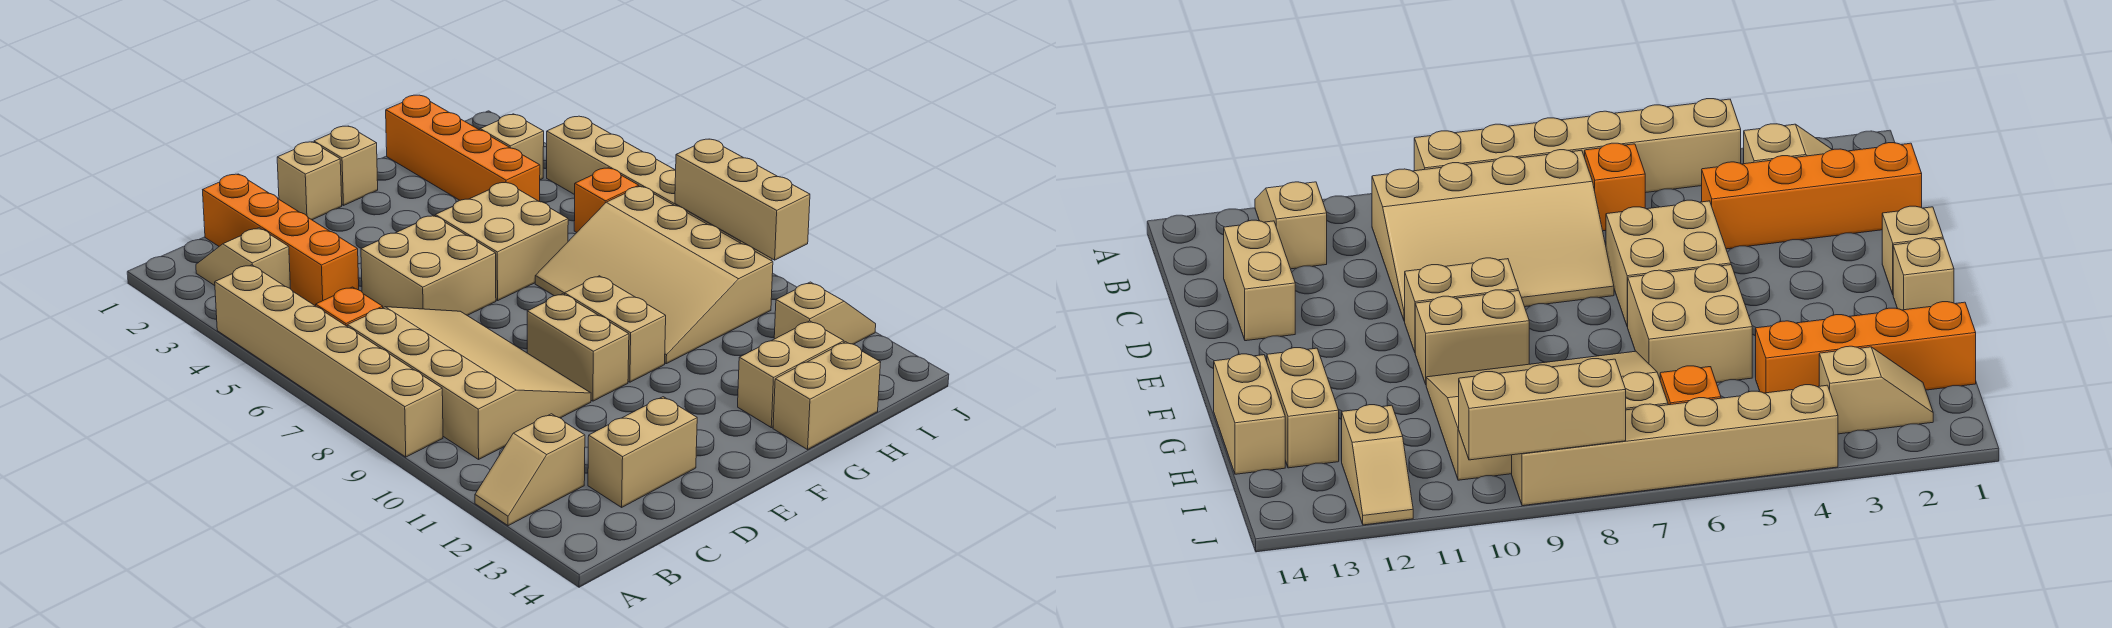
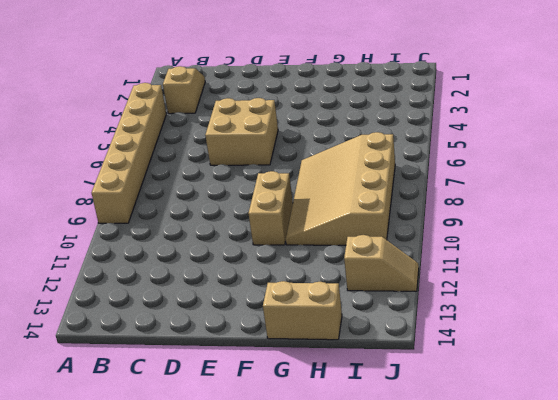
none -> tan 1x2 slope [475,414,585,526]
none -> orange 1x1 brick [316,287,383,326]
none -> tan 3x4 slope [347,307,591,459]

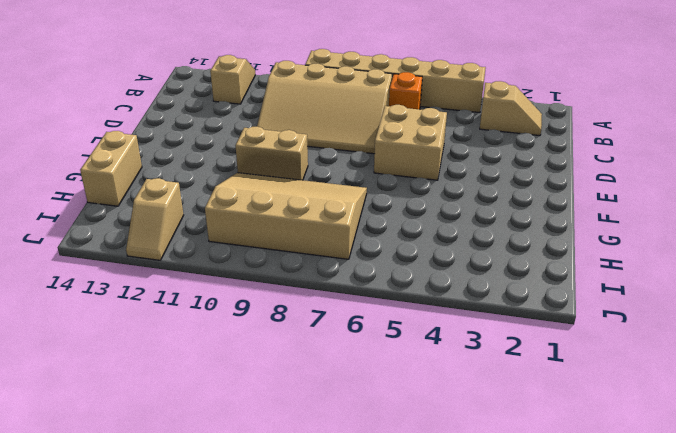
none -> orange 1x4 brick [203,174,359,306]
none -> tan 1x2 brick [588,397,697,507]
none -> tan 1x1 brick [277,142,342,220]

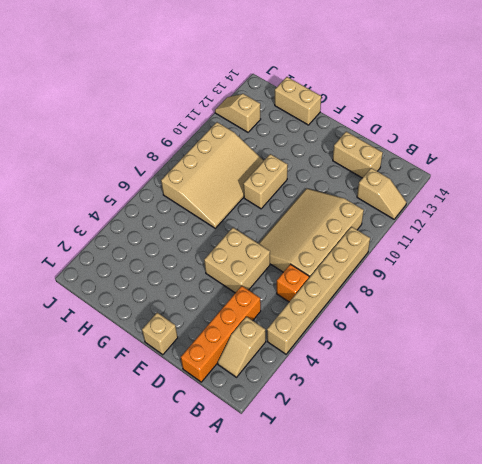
none -> tan 1x2 brick [527,294,629,401]
none -> tan 1x1 brick [314,126,378,205]
none -> tan 2x2 brick [435,182,568,301]

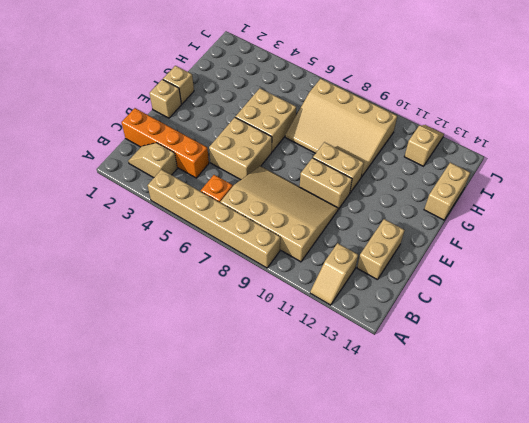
none -> tan 1x2 brick [738,321,844,428]
none -> orange 1x4 brick [386,95,540,202]
none -> tan 1x2 slope [479,114,544,180]

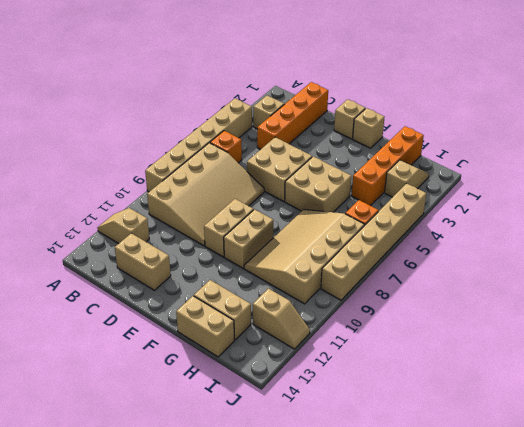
none -> tan 1x3 brick [675,139,810,260]

